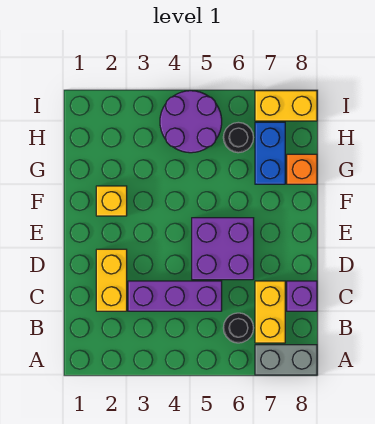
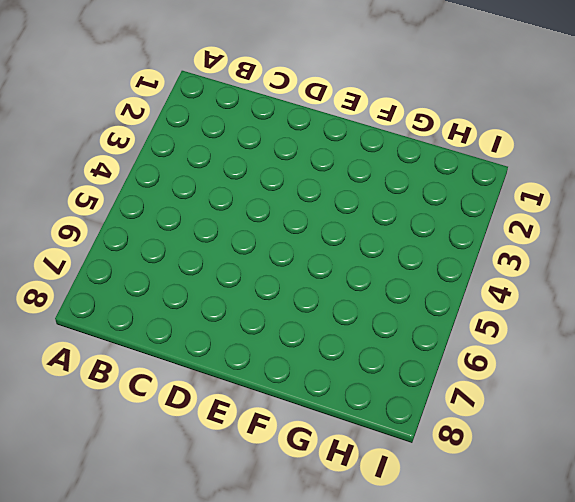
none -> grey 1x2 brick [255,345,317,375]
none -> black 1x1 round brick [223,313,253,343]
none -> yellow 1x2 brick [255,281,285,343]

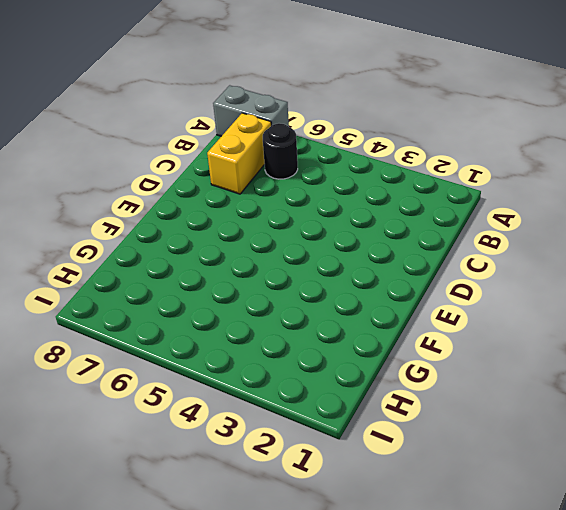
none -> yellow 1x2 brick [96,249,127,311]
none -> purple 1x3 brick [128,281,222,311]
none -> purple 1x1 brick [287,281,317,311]

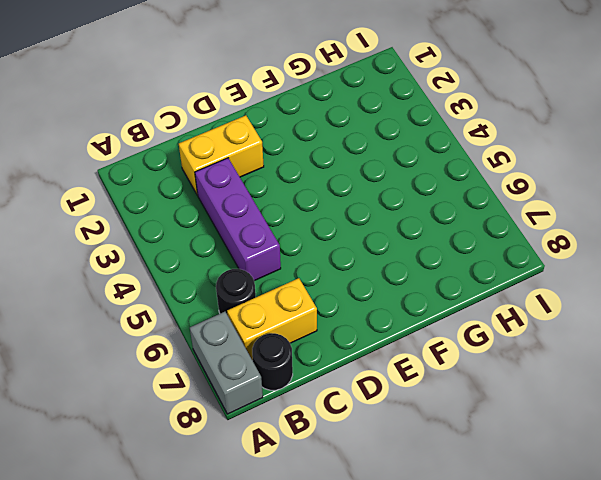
black 1x1 round brick [252,333,293,390] -> black 1x1 round brick moved to [223,122,253,153]
none -> purple 1x1 brick [287,281,317,311]
none -> purple 2x2 brick [192,218,254,280]
none -> yellow 1x1 brick [96,186,127,216]

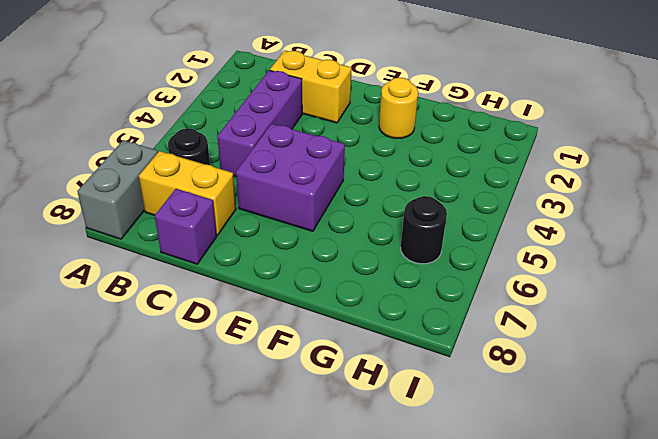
yellow 1x1 round brick [379,78,418,138] -> yellow 1x1 brick [96,186,127,216]
none -> blue 1x2 brick [255,122,285,184]
none -> orange 1x1 brick [287,154,317,184]
none -> purple 2x2 round brick [160,91,222,153]

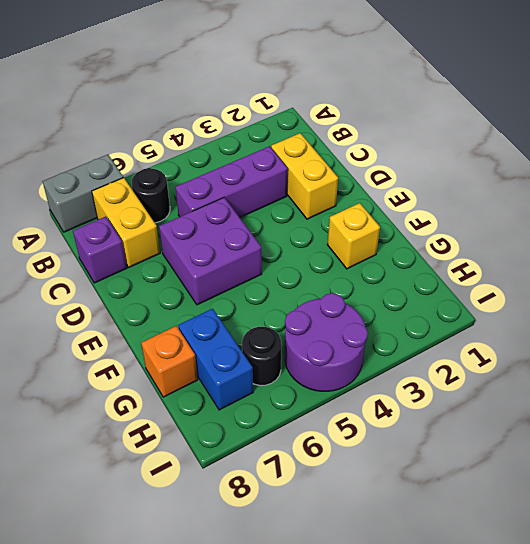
none -> yellow 1x2 brick [255,91,317,121]

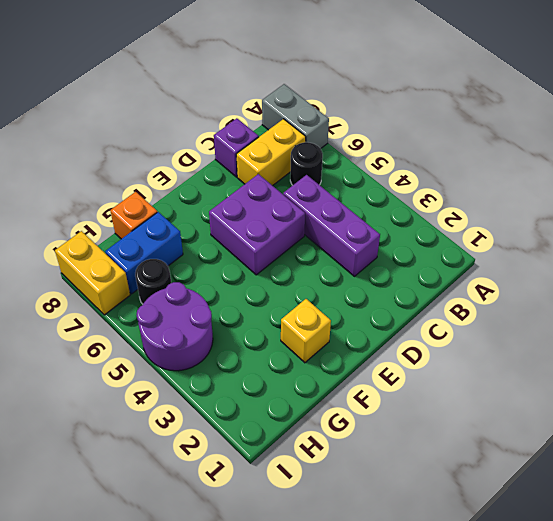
none -> yellow 1x2 brick [96,249,127,311]

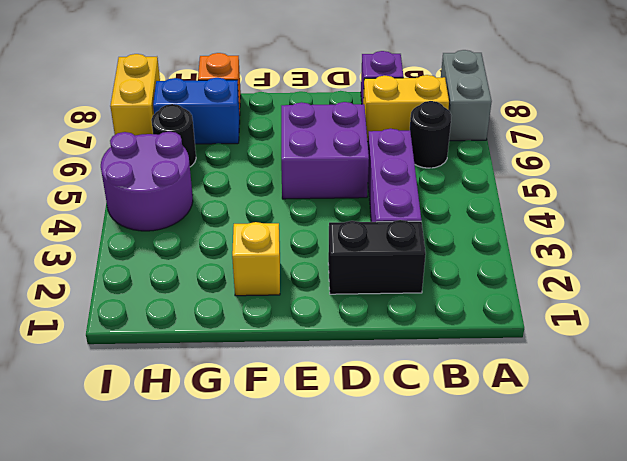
black 1x2 brick [328,220,426,294] -> yellow 1x2 brick [96,249,127,311]

